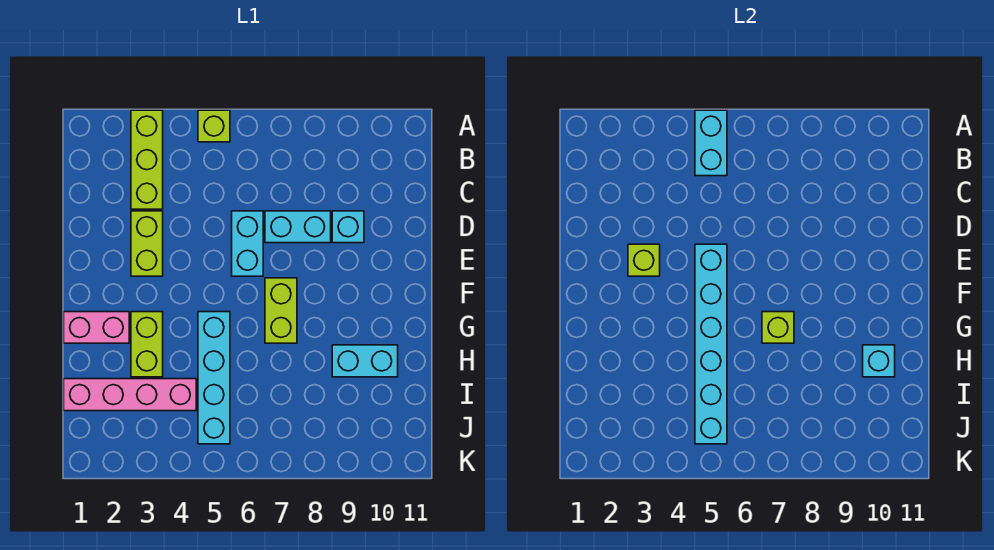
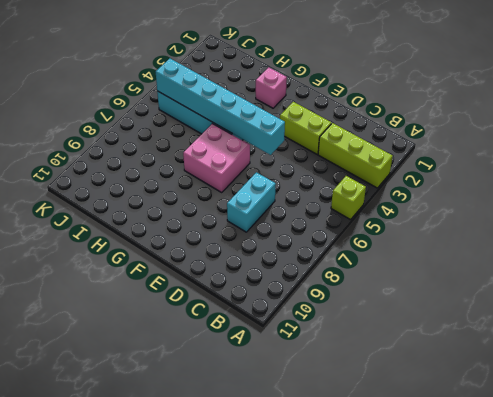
pink 2x2 brick [183,124,250,192] -> lime 1x2 brick [265,278,297,343]
pink 1x1 brick [256,67,287,108] -> pink 1x2 brick [64,312,129,343]
none -> cyan 1x2 brick [232,211,263,276]
none -> cyan 1x1 brick [332,211,364,243]
none -> lime 1x2 brick [131,312,163,377]

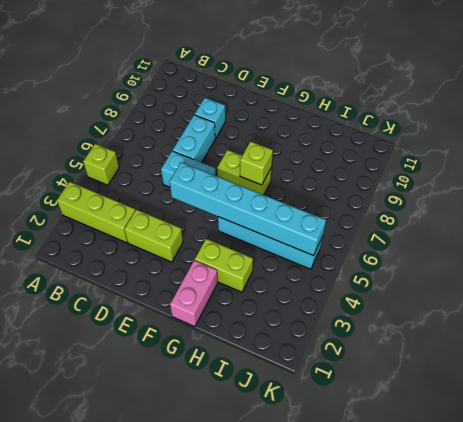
none -> cyan 1x2 brick [332,345,398,377]
none -> pink 1x4 brick [64,379,196,411]
none -> cyan 1x2 brick [695,110,727,176]

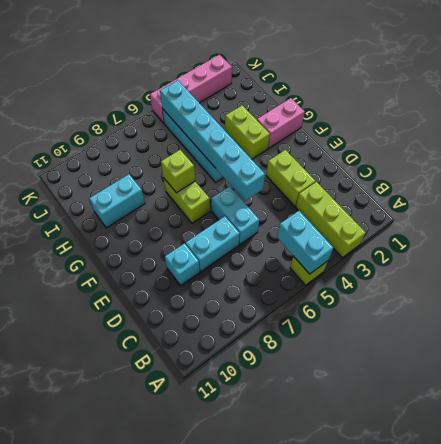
pink 1x4 brick [150,55,232,123] -> pink 1x4 brick moved to [64,379,196,411]
none -> lime 1x1 brick [628,244,660,276]
none -> cyan 1x1 brick [863,345,895,377]

